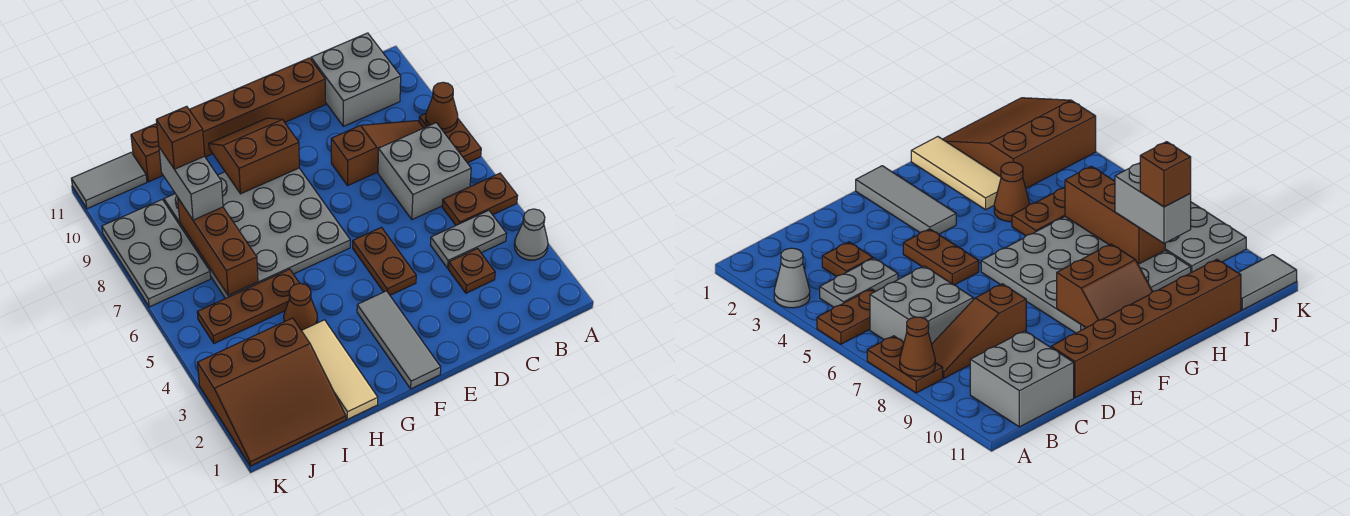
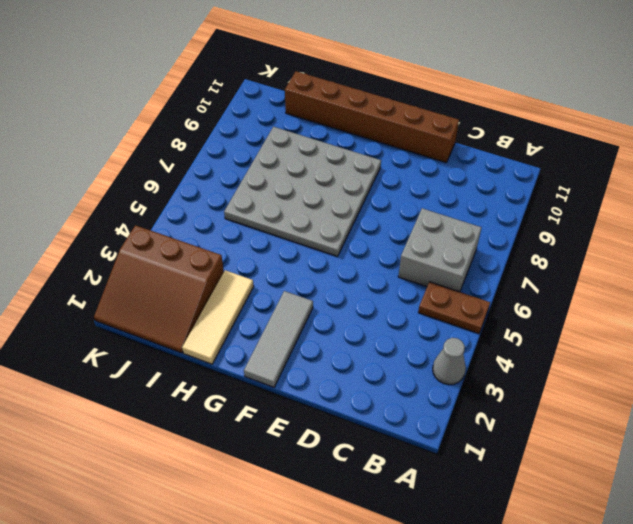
none -> brown 1x2 plate [419,114,481,163]
none -> grey 1x2 plate [430,211,506,268]
none -> brown 1x3 slope [331,121,423,185]

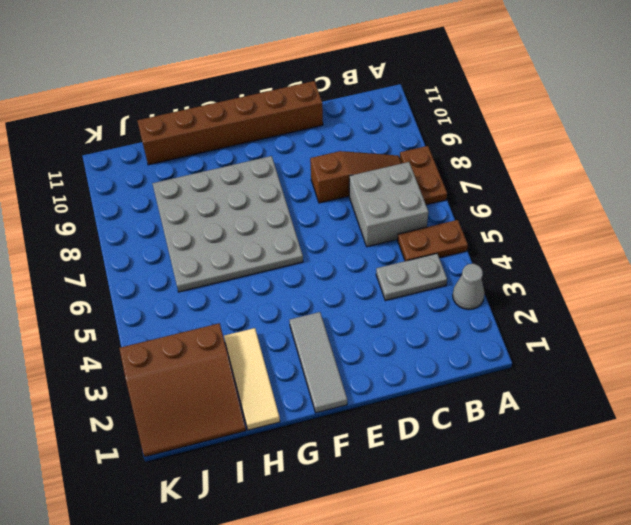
none -> grey 2x2 brick [311,33,401,126]
none -> brown 1x1 plate [449,249,495,293]
none -> brown 1x2 plate [353,227,416,295]

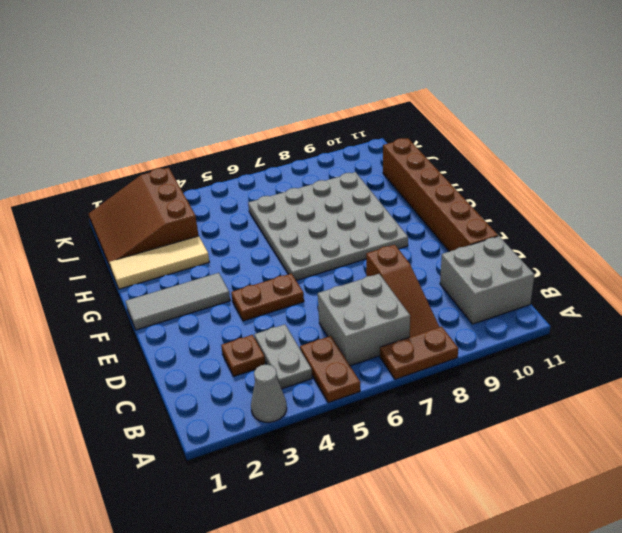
none -> brown 1x1 cone [284,283,318,330]
none -> brown 1x3 plate [197,269,300,343]
none -> grey 2x3 plate [102,200,211,307]

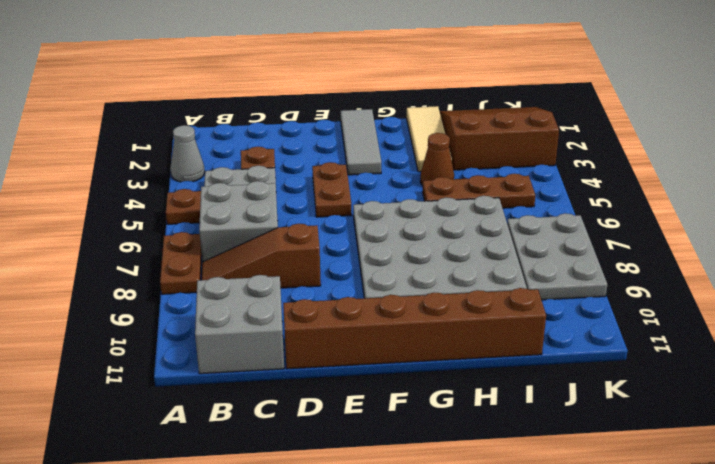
none -> grey 1x2 tile [71,153,147,209]
none -> brown 1x1 cone [426,82,458,133]
none -> brown 2x2 slope [209,118,299,194]

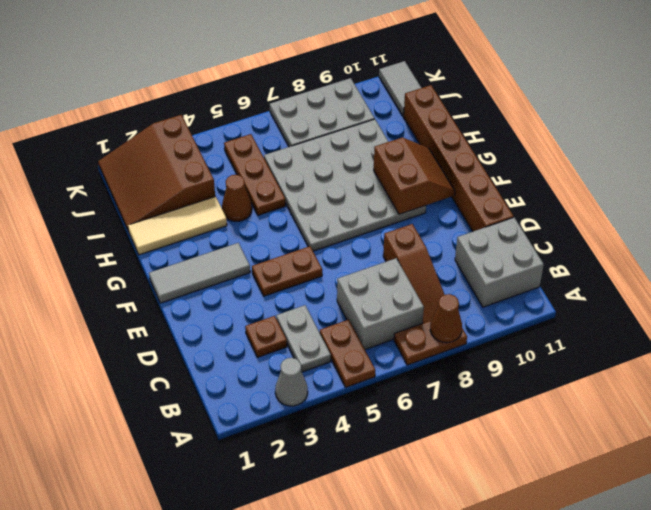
none -> brown 1x3 brick [178,198,258,295]
none -> grey 1x2 brick [159,147,223,220]
none -> brown 1x1 brick [156,106,205,169]

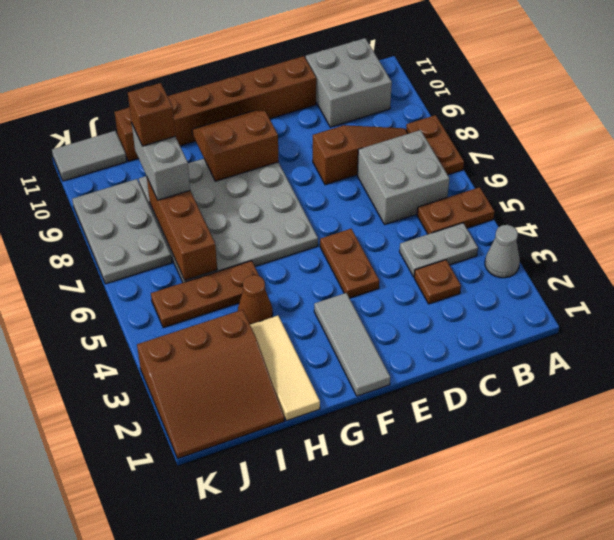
none -> brown 1x1 cone [426,82,458,133]

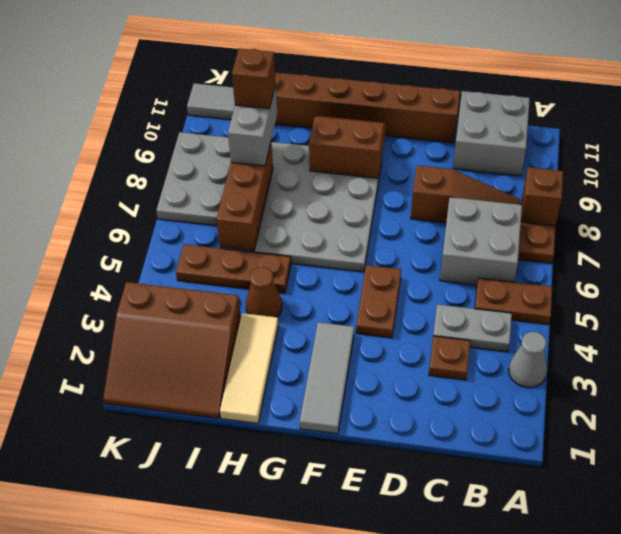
brown 1x1 brick [521,167,563,226] -> brown 1x1 cone [426,82,458,133]

